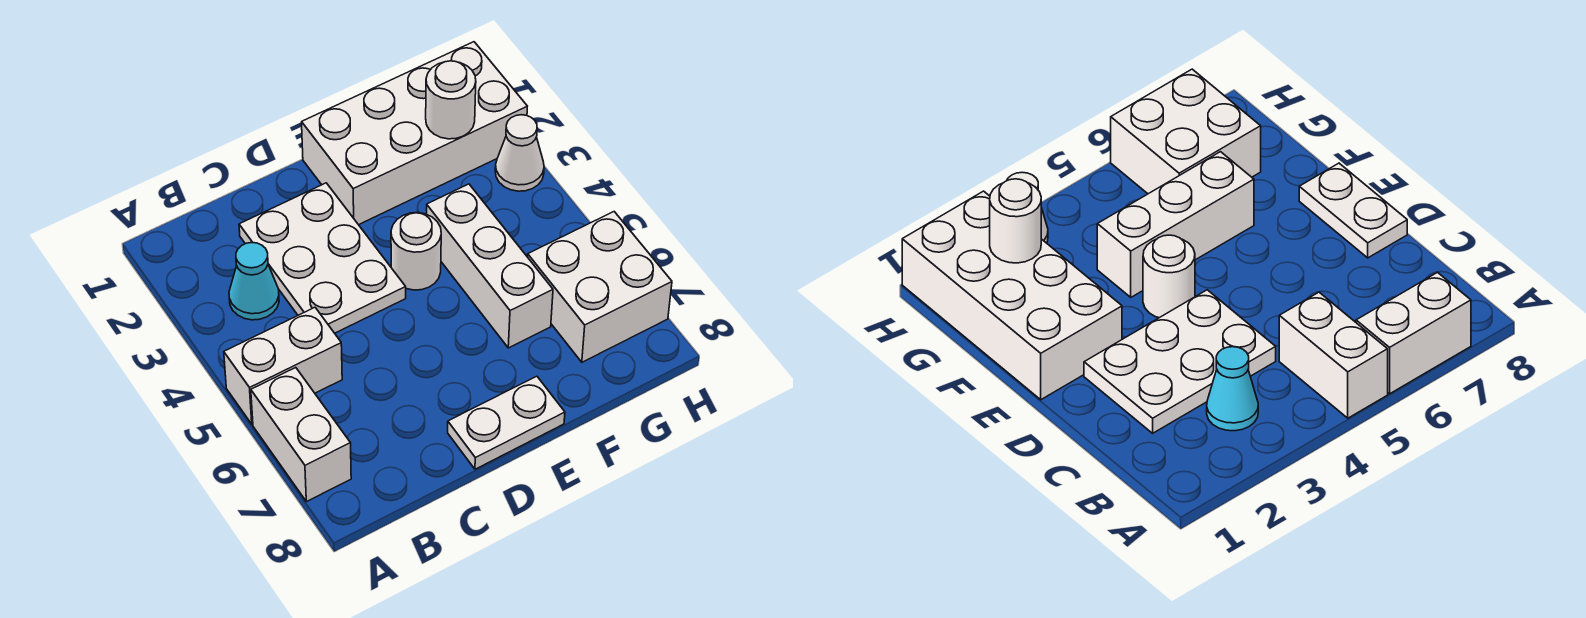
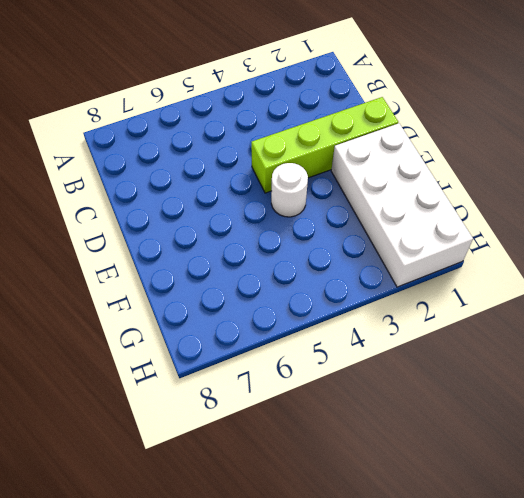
lime 1x4 brick [251,97,398,193] -> white 2x3 plate [239,183,406,333]
none -> white 1x2 brick [224,307,342,424]
none -> white 1x2 brick [251,368,351,502]

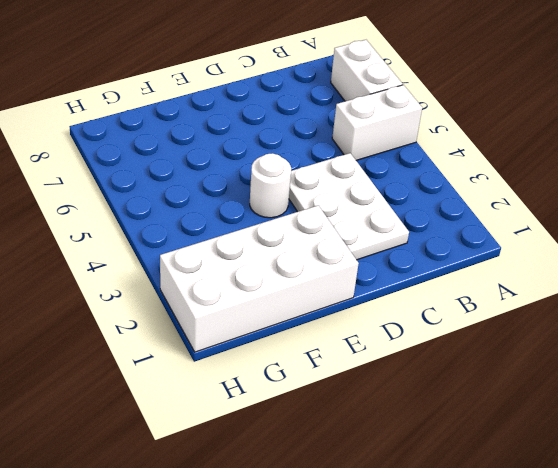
none -> cyan 1x1 cone [229,243,279,320]
none -> white 1x2 plate [448,376,565,469]

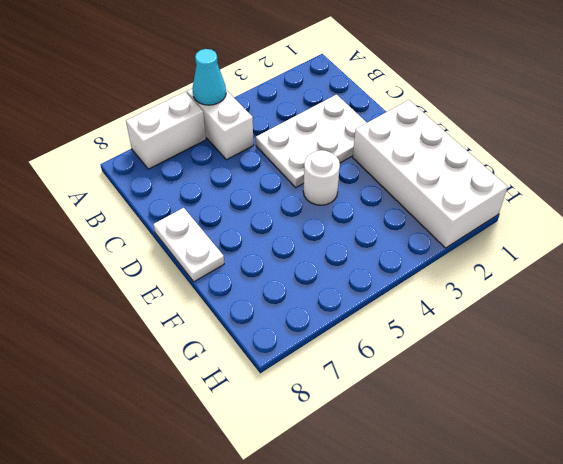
cyan 1x1 cone [192,49,226,105] -> cyan 1x1 cone moved to [229,243,279,320]
none -> white 1x3 brick [427,184,553,348]
none -> white 2x2 brick [528,212,672,362]

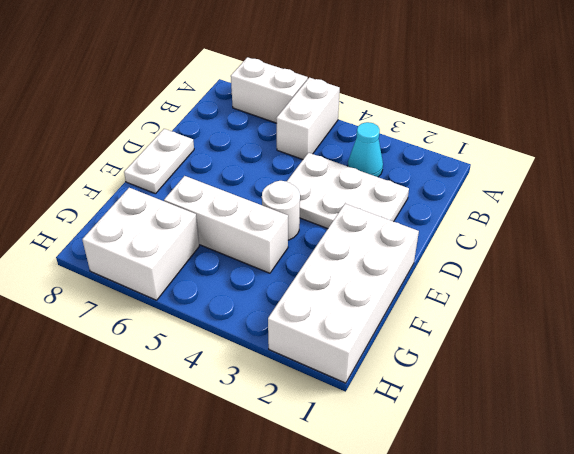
none -> white 1x1 cone [495,115,544,191]
none -> white 1x1 round brick [426,61,476,139]

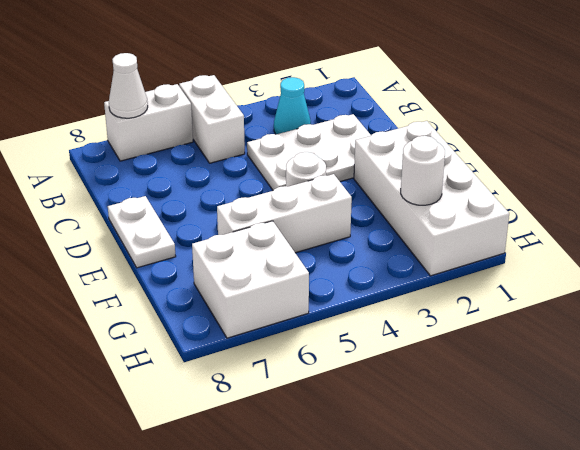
white 1x1 cone [109,53,148,118] -> white 1x1 cone moved to [495,115,544,191]

